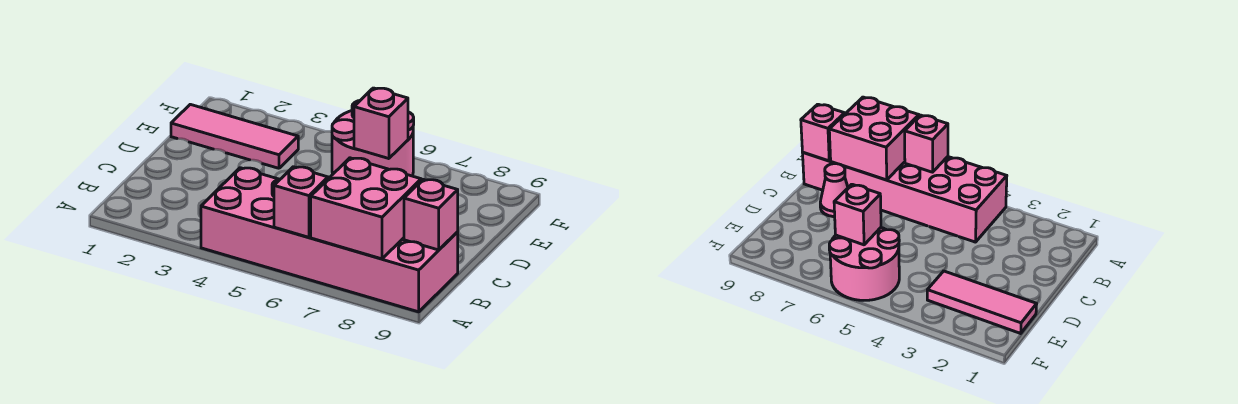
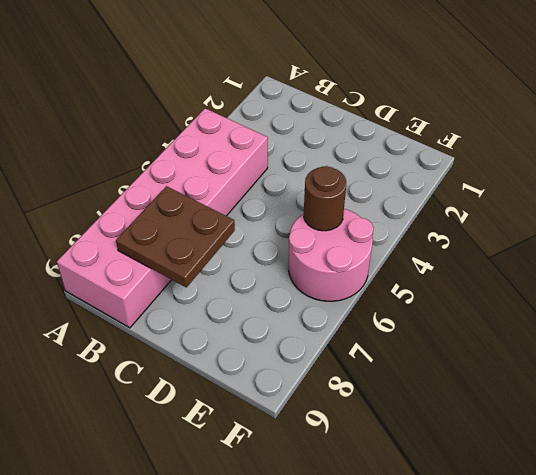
brown 2x2 plate [116,186,235,287] -> pink 2x2 brick [311,158,421,259]
brown 1x1 round brick [304,166,346,231] -> none
none -> pink 1x1 cone [820,164,848,217]
none -> pink 1x3 tile [171,104,298,168]

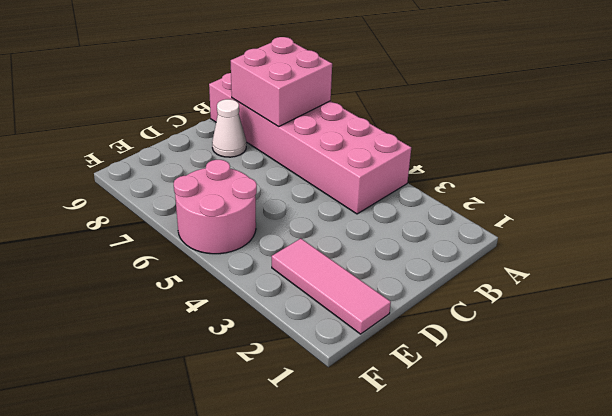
white 1x1 cone [212,99,246,157] -> pink 1x1 cone [820,164,848,217]
none -> pink 1x1 brick [274,167,328,237]
none -> pink 1x1 brick [404,179,458,250]

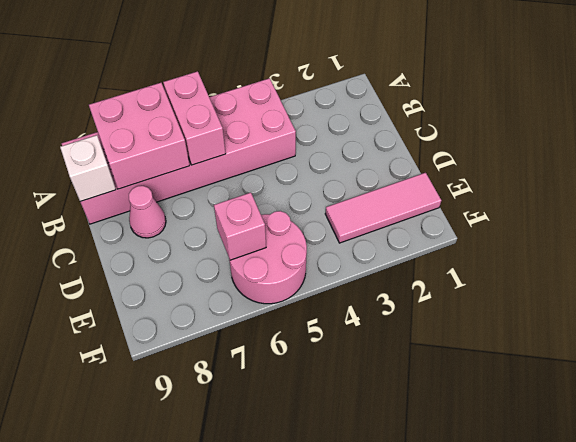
pink 1x2 brick [163,71,226,165] -> pink 1x1 brick [274,167,328,237]
white 1x1 brick [60,135,116,202] -> pink 1x1 brick [404,179,458,250]

